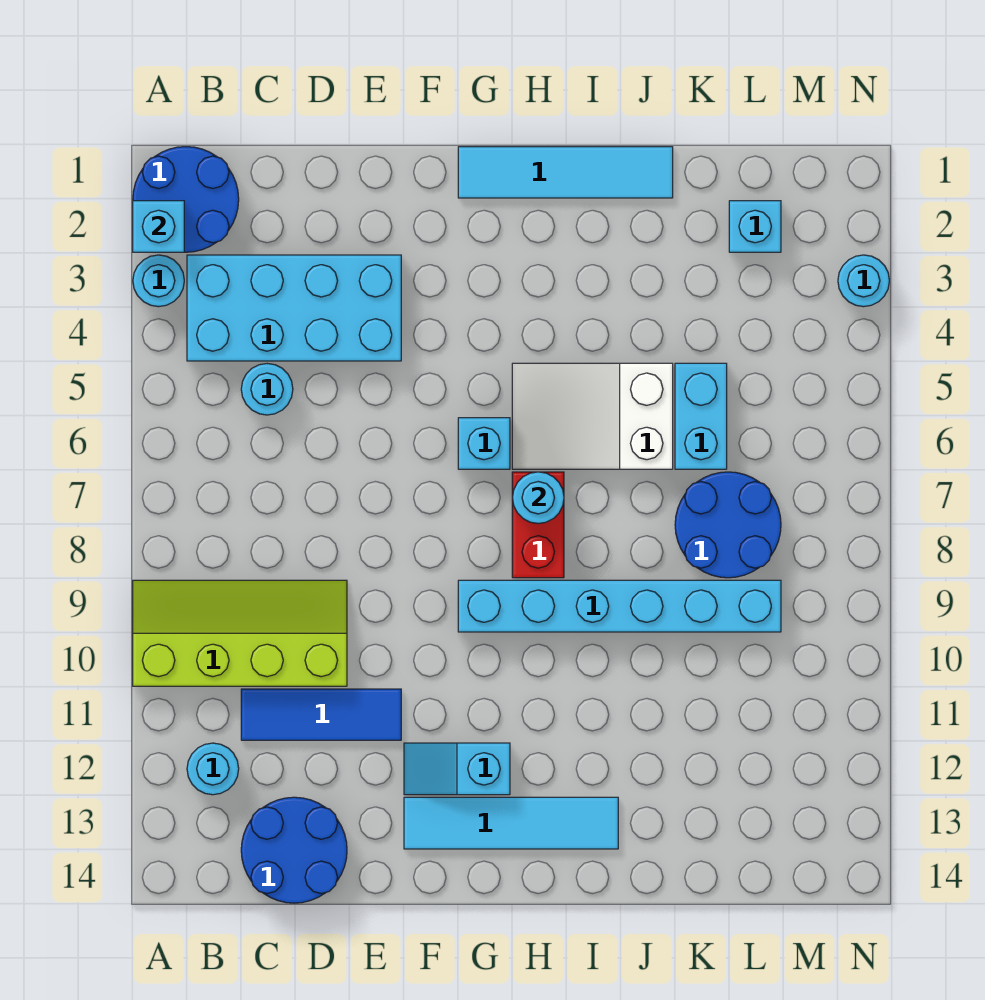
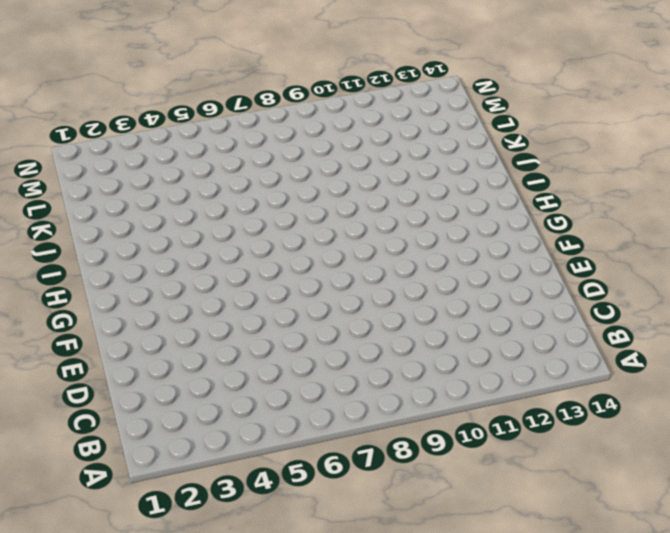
none -> blue 2x2 round brick [133,147,239,252]
none -> cyan 1x1 round brick [133,255,184,307]
none -> lime 2x4 slope [133,580,347,686]

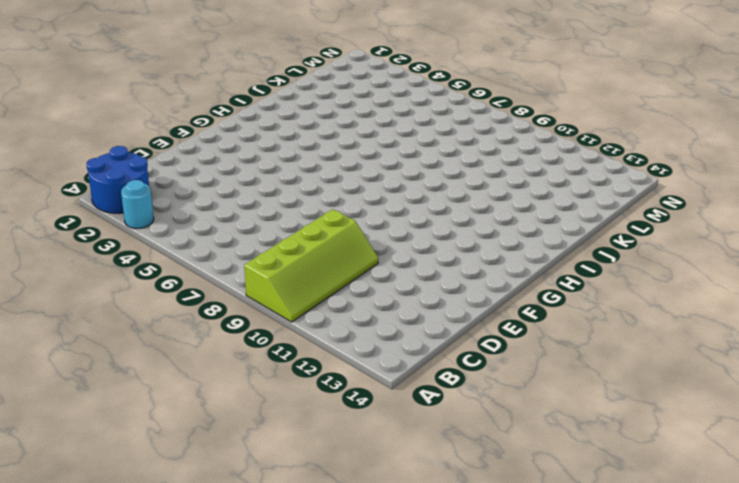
lime 2x4 slope [244,209,378,322] -> lime 2x4 slope turned to [133,580,347,686]
none -> cyan 2x4 brick [187,255,401,361]
none -> cyan 1x1 round brick [187,743,239,795]
none -> cyan 1x1 round brick [241,364,293,415]

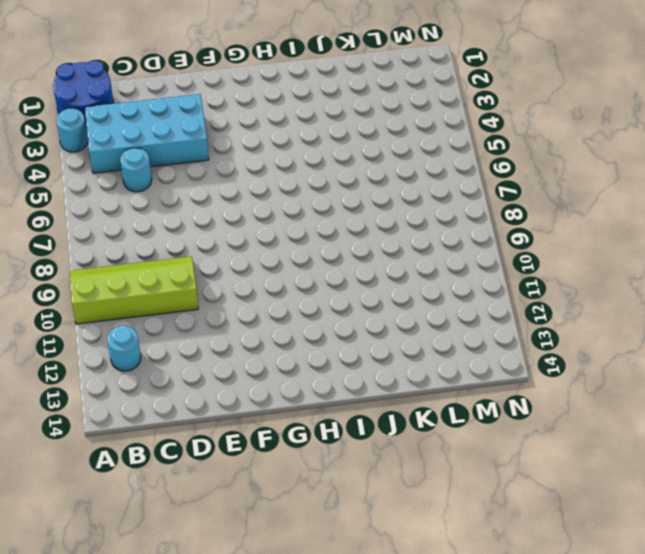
none -> blue 1x3 tile [241,689,401,740]
none -> blue 2x2 round brick [241,797,347,903]
none -> cyan 1x2 slope [404,743,510,795]

